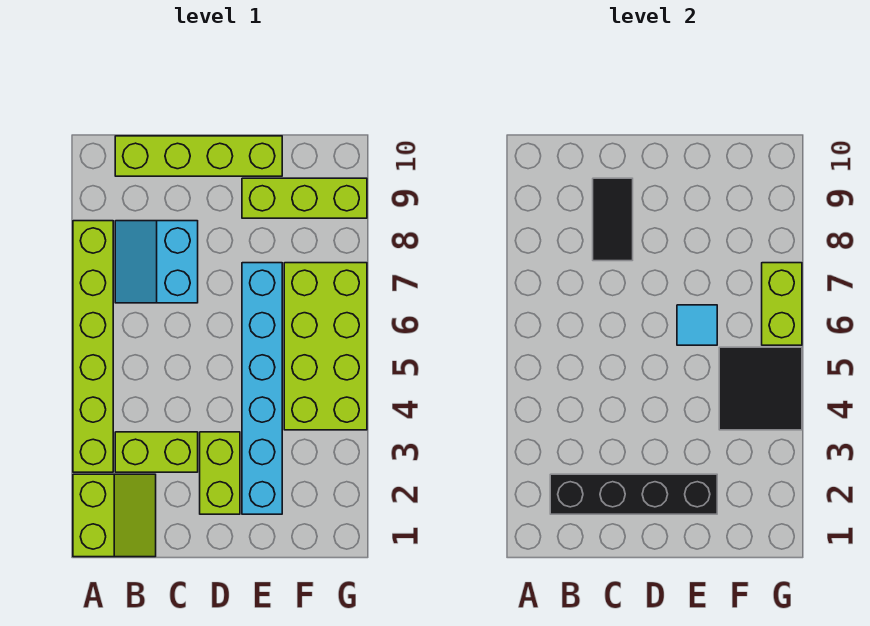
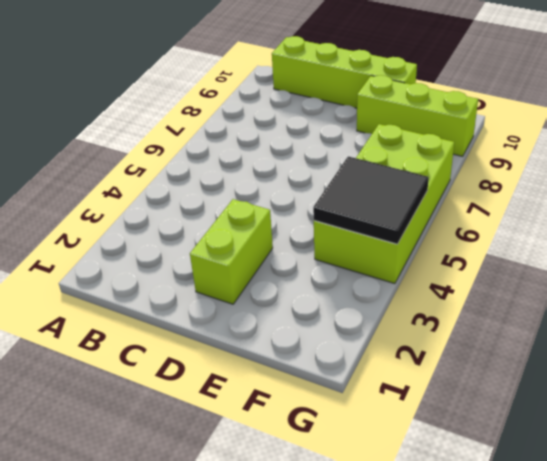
none -> lime 2x2 slope [73,474,156,557]
none -> lime 1x6 brick [73,221,113,472]
none -> lime 1x2 brick [115,432,198,472]

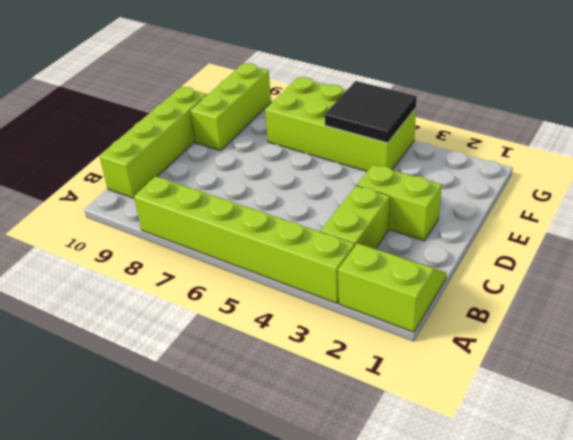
none -> cyan 2x2 slope [115,221,198,303]
none -> cyan 1x6 brick [242,263,282,514]
none -> black 1x4 brick [550,474,717,514]

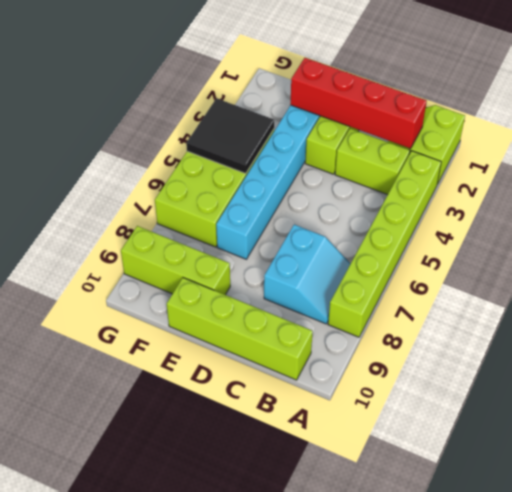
red 1x4 brick [290,58,427,149] -> black 1x4 brick [550,474,717,514]
none -> black 1x2 tile [593,178,633,261]
none -> cyan 1x1 tile [677,305,717,345]
none -> lime 1x2 brick [762,263,802,345]

